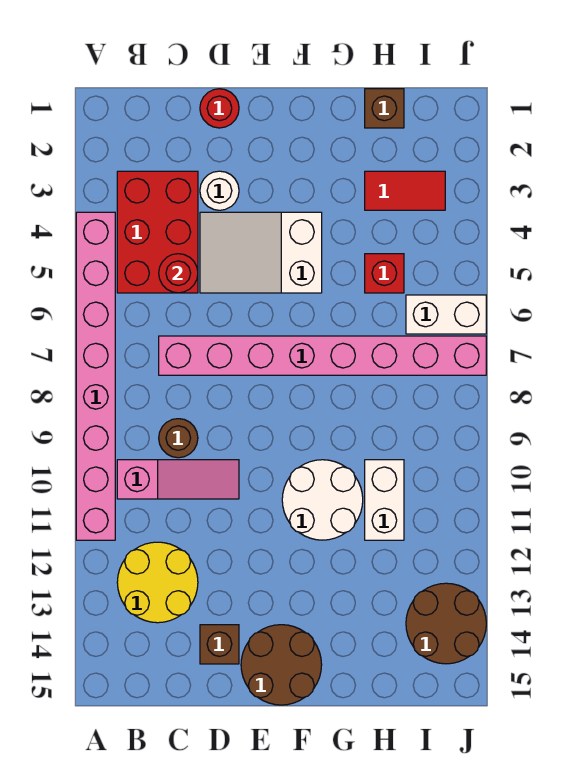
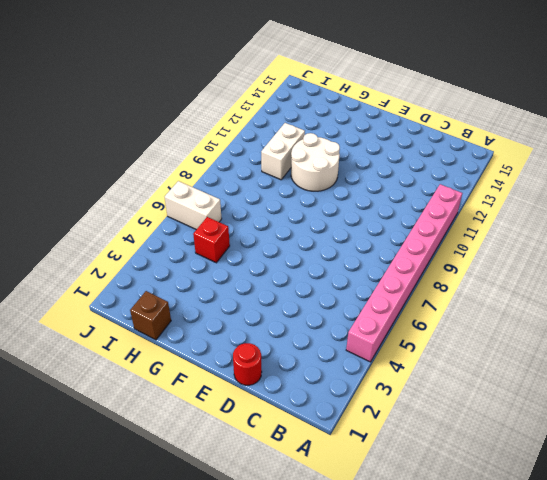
none -> red 2x3 brick [117,171,198,293]
none -> pink 1x3 slope [117,460,239,499]
none -> yellow 2x2 round brick [117,542,198,623]

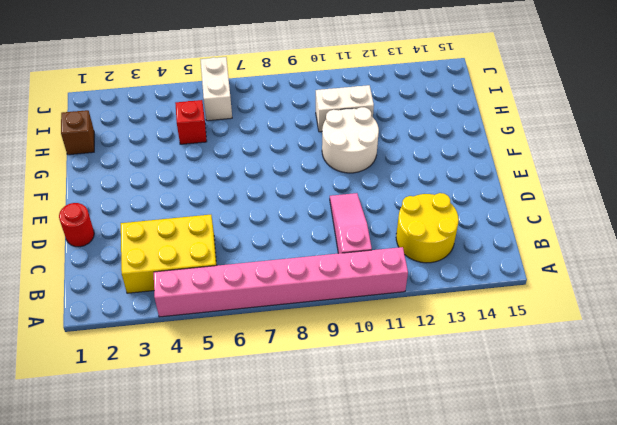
yellow 2x3 brick [121,215,217,293] -> red 2x3 brick [117,171,198,293]
none -> pink 1x8 brick [159,336,486,375]
none -> brown 1x1 round brick [159,419,198,458]
none -> white 1x1 round brick [200,171,239,210]

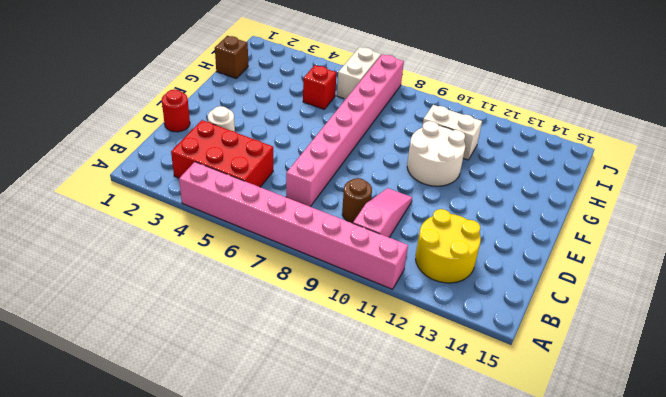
none -> white 2x3 slope [200,212,322,293]
none -> brown 1x1 brick [200,625,239,664]
none -> brown 2x2 round brick [241,625,322,705]

